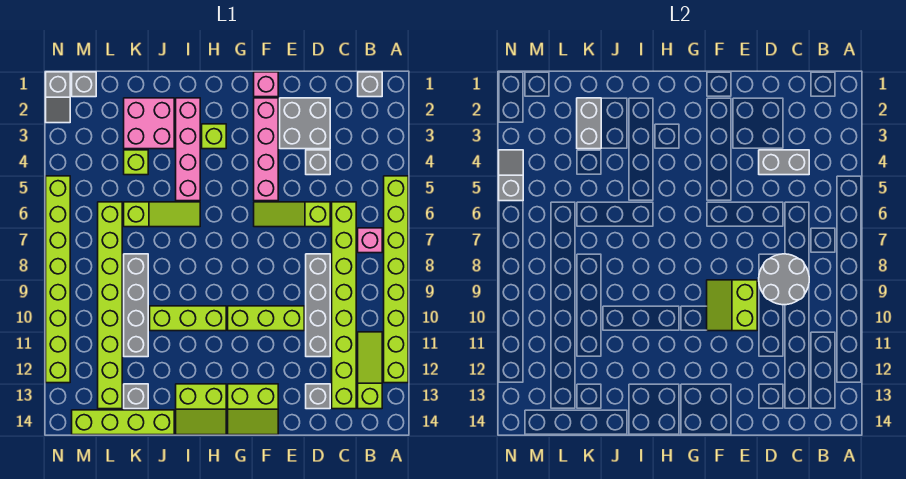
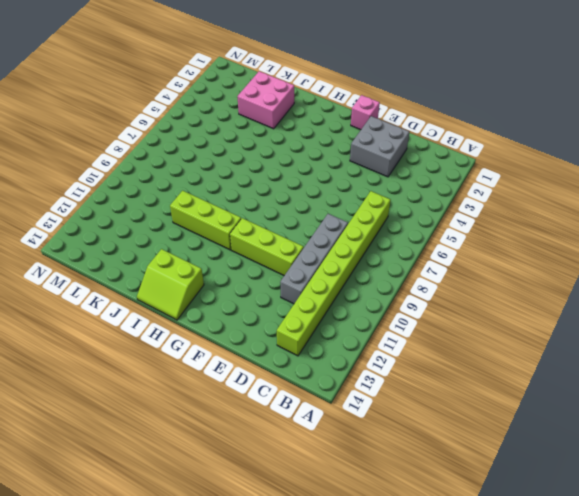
none -> lime 1x8 brick [384,176,408,383]
none -> grey 1x1 brick [358,72,382,97]
none -> pink 1x1 brick [358,228,382,253]
none -> lime 1x3 slope [358,332,382,409]

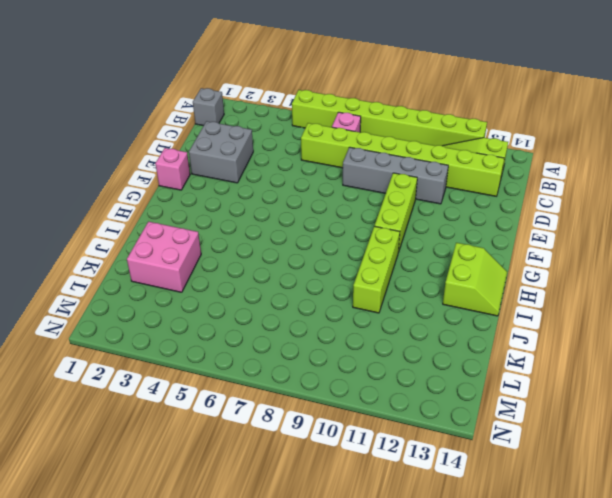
none -> grey 1x1 brick [306,150,330,175]
none -> lime 1x3 slope [254,202,330,227]
none -> grey 1x1 brick [306,384,330,409]
none -> pink 1x4 brick [254,98,278,201]

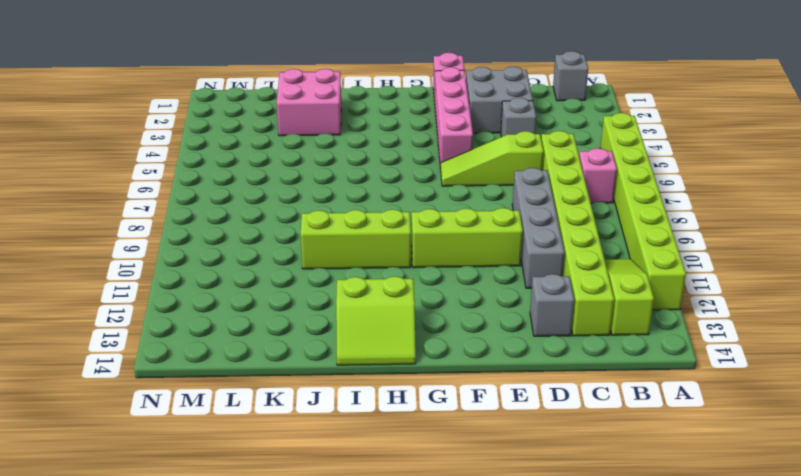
none -> lime 2x2 slope [228,384,278,435]
none -> lime 1x1 brick [202,124,226,149]
none -> pink 1x4 brick [176,98,200,201]
none -> lime 1x3 slope [124,202,200,227]

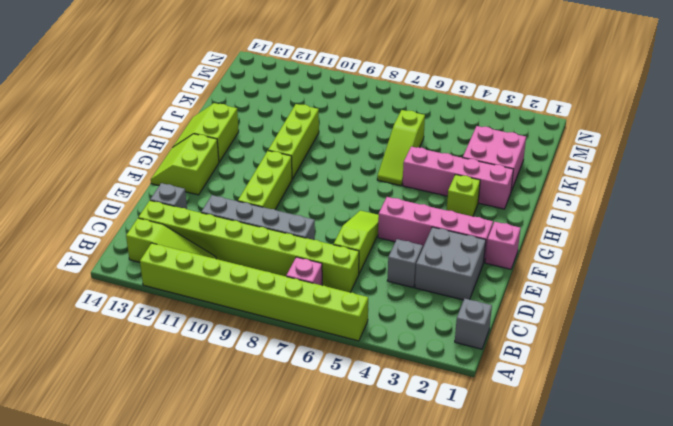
none -> lime 1x4 brick [72,410,174,435]
none -> lime 1x1 brick [124,150,148,175]
none -> grey 1x4 brick [124,254,148,357]
none -> grey 1x1 brick [124,384,148,409]

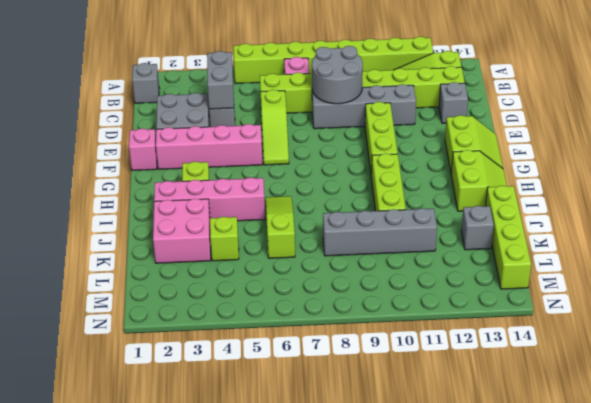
none -> lime 1x8 brick [98,202,122,409]
none -> grey 1x1 brick [72,72,96,97]
none -> grey 1x2 slope [46,72,70,123]
none -> lime 1x8 brick [46,176,70,383]

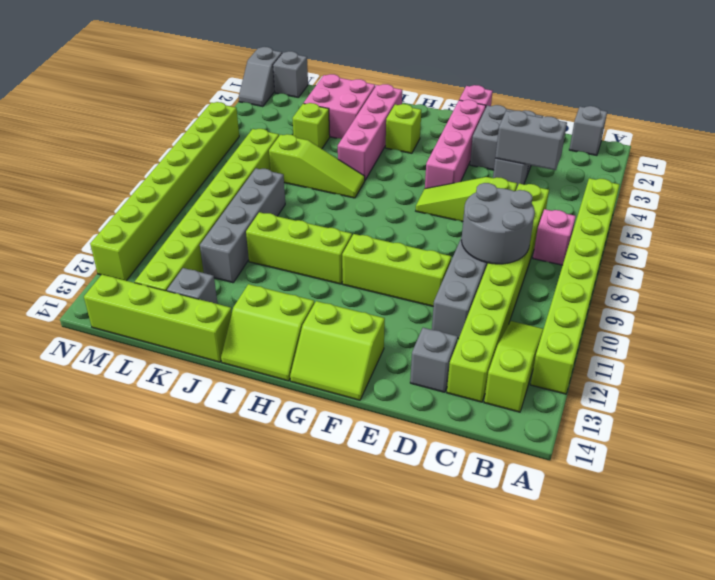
none -> lime 2x2 slope [707,280,757,331]
none -> grey 1x2 brick [577,98,601,149]
none -> grey 1x2 slope [499,150,523,201]

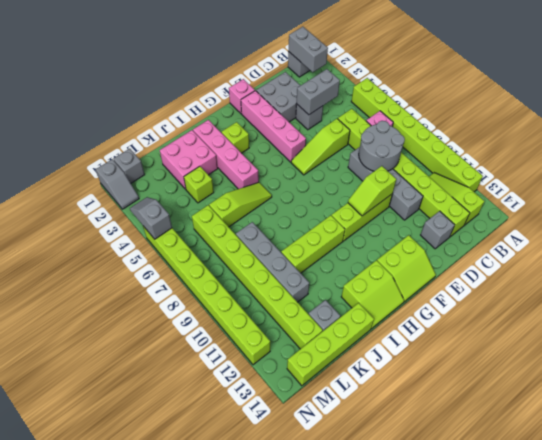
grey 1x2 brick [289,27,328,72] -> grey 1x2 brick moved to [577,98,601,149]
lime 1x2 slope [348,166,396,216] -> lime 2x2 slope [707,280,757,331]

